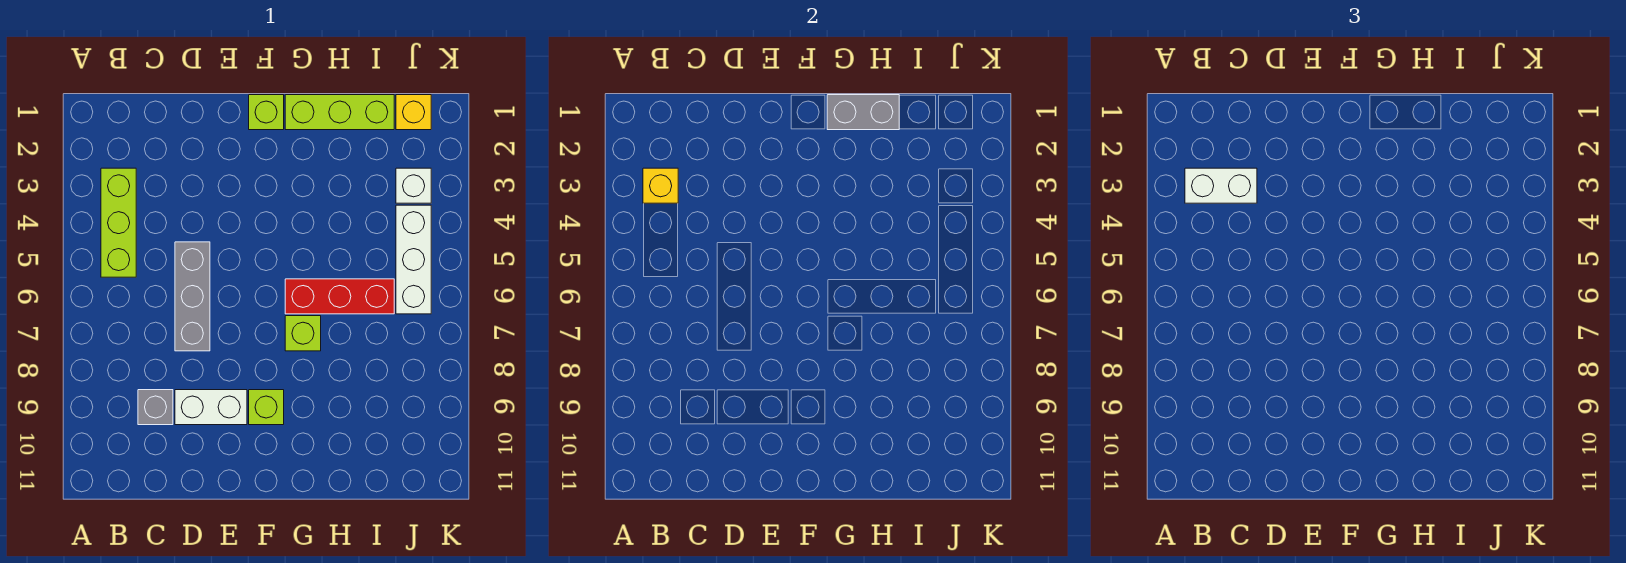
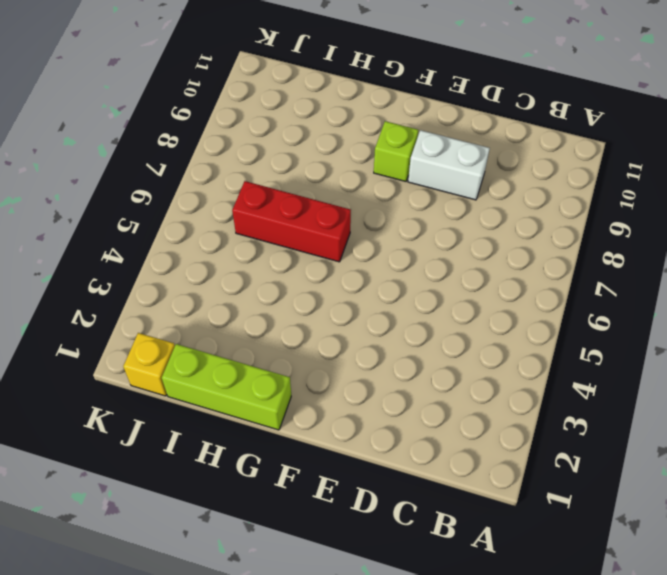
none -> lime 1x3 brick [101,168,136,277]
none -> grey 1x1 brick [138,390,173,425]
none -> grey 1x3 brick [175,242,210,351]

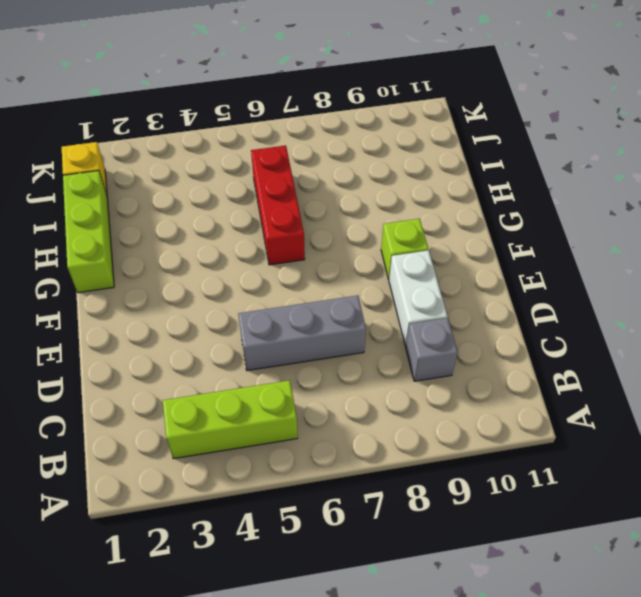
none -> lime 1x1 brick [249,95,284,130]
none -> lime 1x1 brick [285,316,321,351]
none -> white 1x1 brick [396,168,431,203]

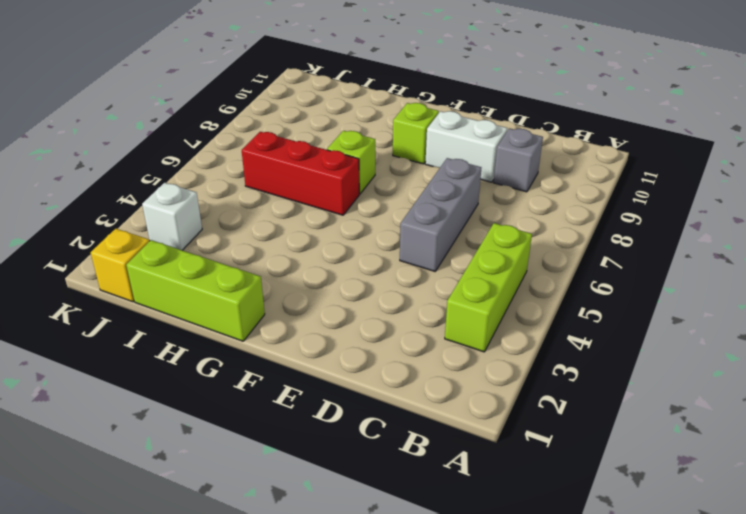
none -> lime 1x1 brick [249,95,284,130]
none -> white 1x3 brick [396,205,431,314]
none -> yellow 1x1 brick [643,168,678,203]

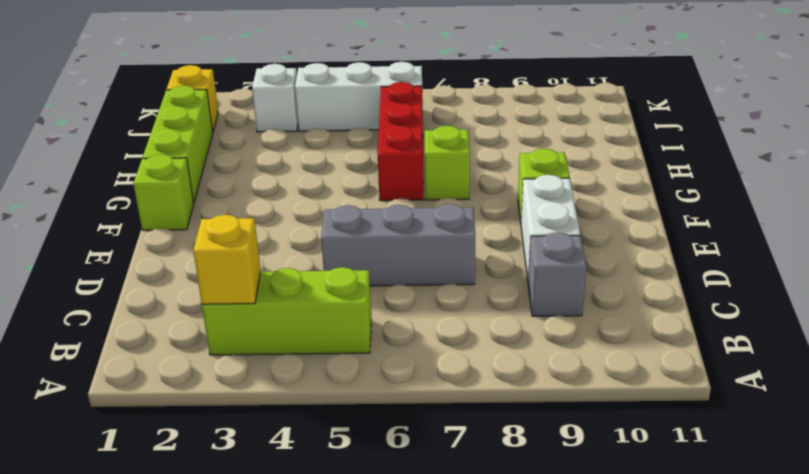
none -> grey 1x2 brick [827,95,899,130]
none -> white 1x2 brick [1185,168,1257,203]

